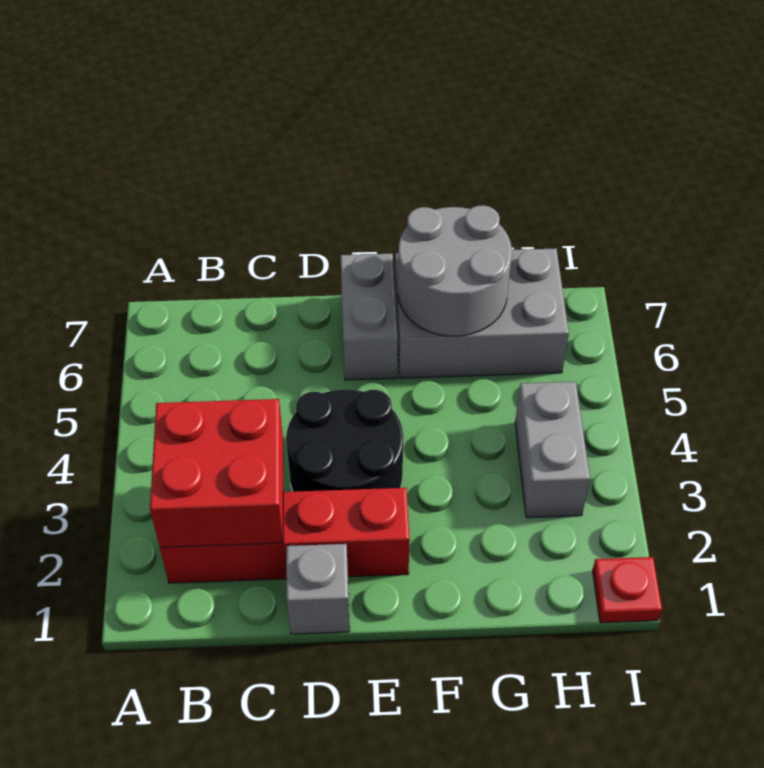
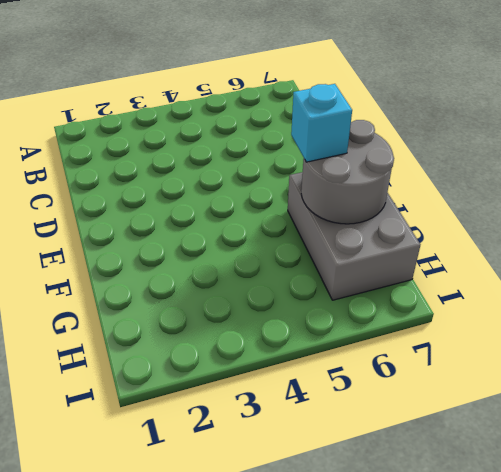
cyan 1x1 brick [291,84,352,162] -> none
none -> red 1x4 brick [160,488,410,583]
none -> grey 1x1 brick [286,544,350,634]

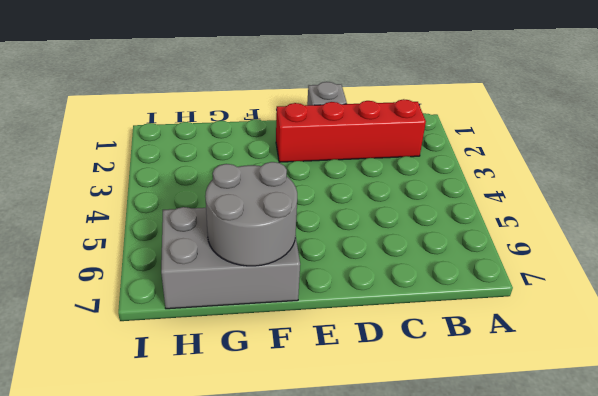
none -> black 2x2 round brick [286,389,403,492]
none -> grey 1x2 brick [341,254,398,380]

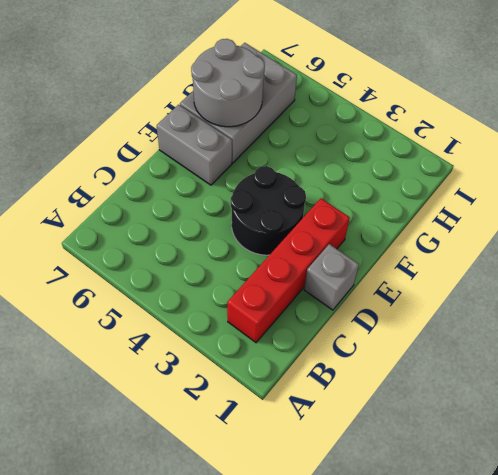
none -> grey 1x2 brick [515,382,590,518]
none -> red 1x1 plate [593,557,662,623]

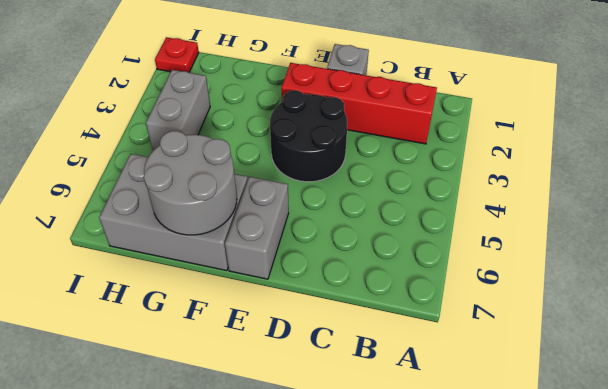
none -> red 2x2 brick [150,399,283,547]

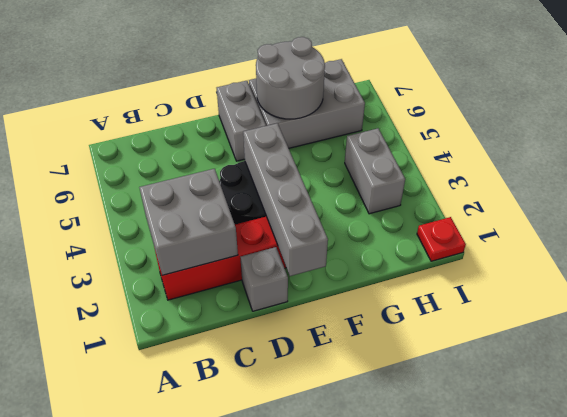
grey 2x2 brick [139,169,238,275] -> red 2x2 brick [150,399,283,547]
grey 1x4 brick [243,123,328,276] -> none

